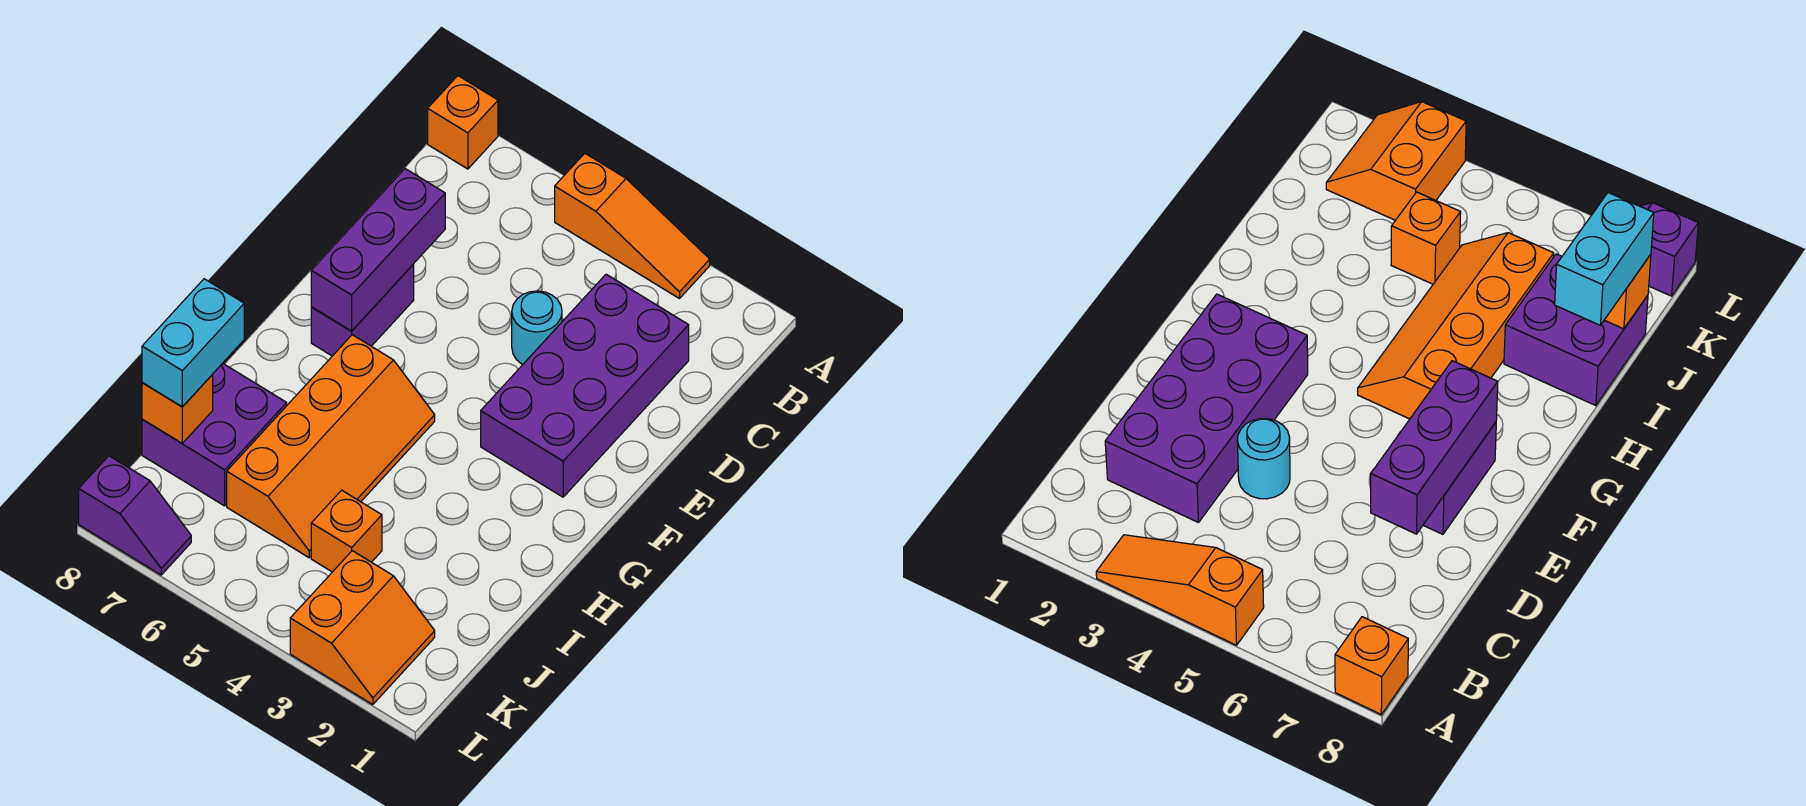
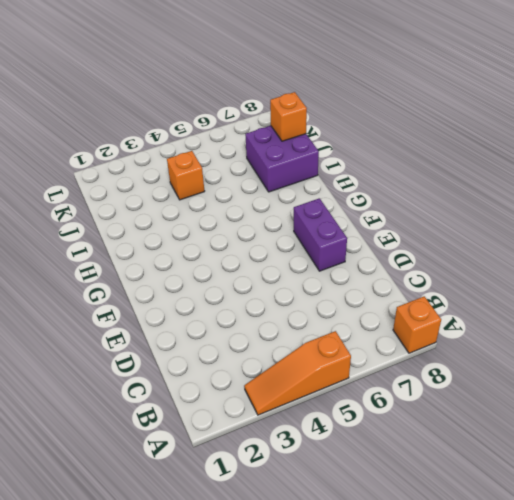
none -> purple 2x4 brick [481,274,689,497]
none -> cyan 1x1 round brick [512,291,562,364]
none -> orange 2x4 slope [227,335,435,558]

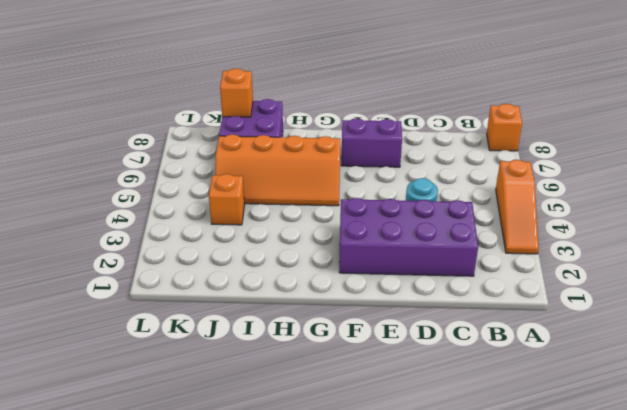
none -> orange 2x2 slope [290,551,435,705]
none -> purple 1x2 slope [79,456,191,575]
none -> purple 1x3 brick [311,169,445,331]

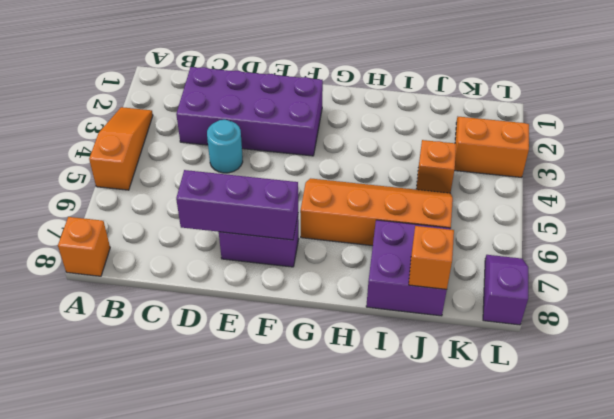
none -> cyan 1x2 brick [142,279,244,407]

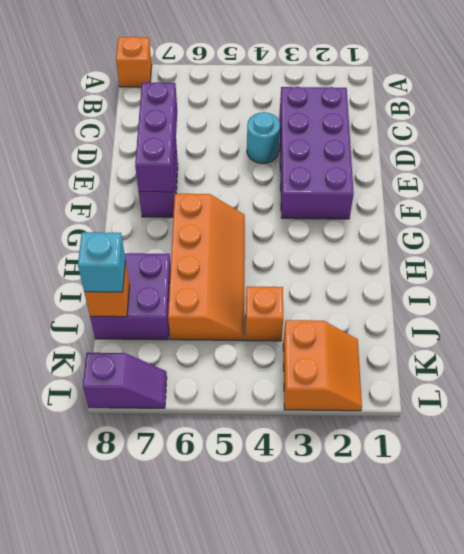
cyan 1x1 brick [78,232,125,292] -> cyan 1x2 brick [142,279,244,407]
none -> orange 1x3 slope [555,153,710,299]

